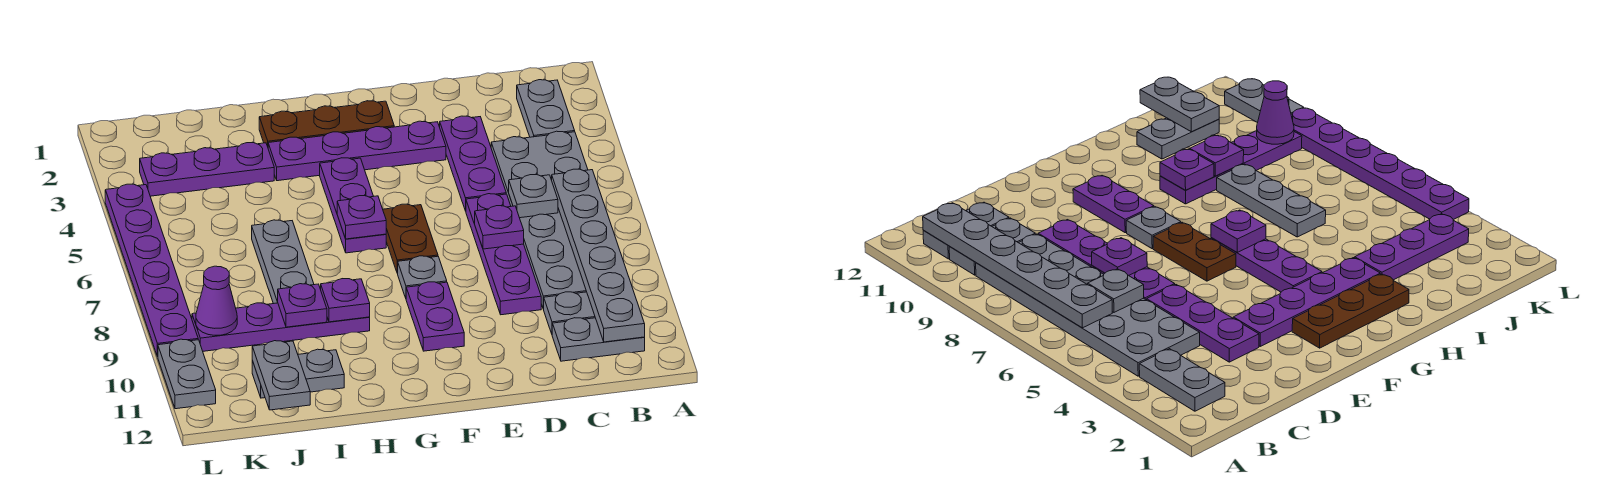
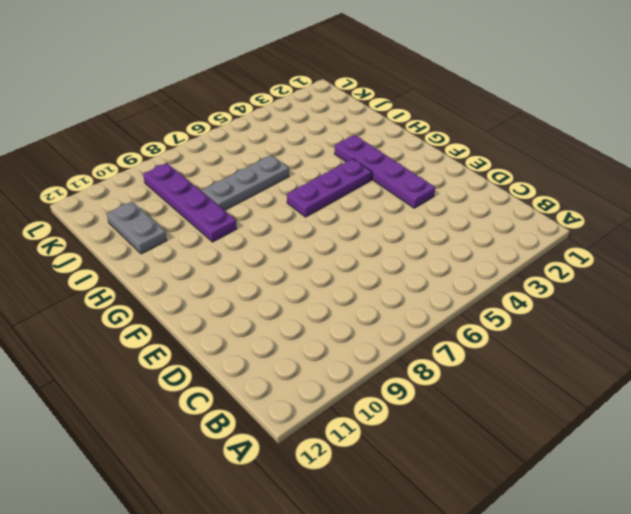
none -> grey 1x2 plate [517,80,575,137]
none -> grey 2x6 plate [491,131,588,309]
none -> grey 1x2 plate [544,292,595,334]

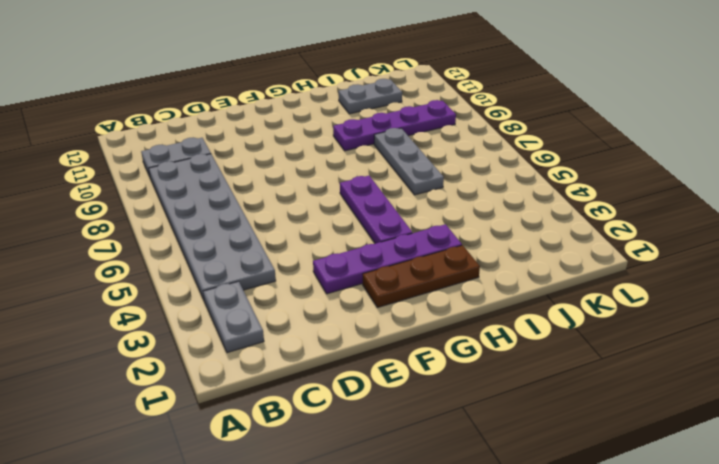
none -> grey 1x2 plate [552,318,645,361]
none -> purple 1x3 plate [440,116,506,211]
none -> purple 1x4 plate [466,194,541,315]

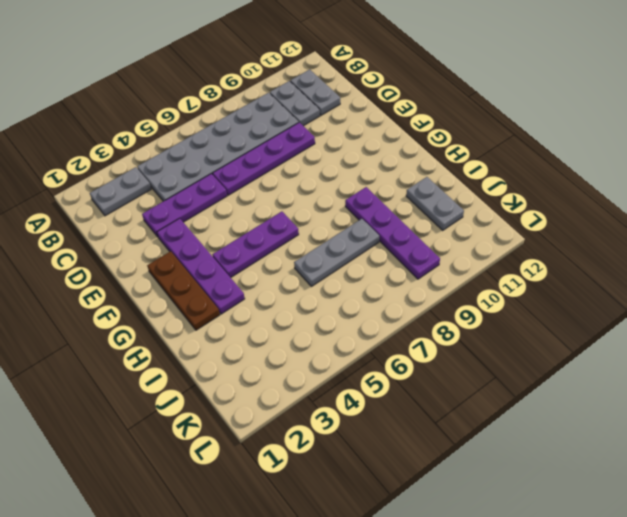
none -> brown 1x2 plate [383,204,438,273]
none -> grey 1x1 plate [397,256,447,298]
none -> purple 1x2 plate [406,282,464,351]

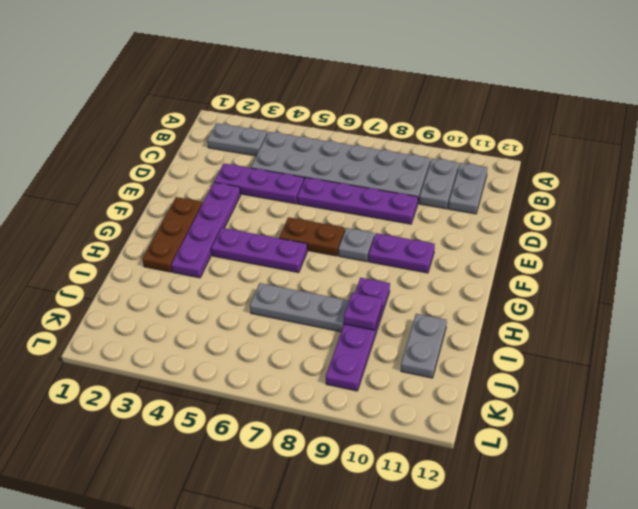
none -> purple 1x3 plate [140,143,274,196]
none -> purple 1x6 plate [105,184,198,357]
none -> grey 1x2 plate [158,339,216,409]

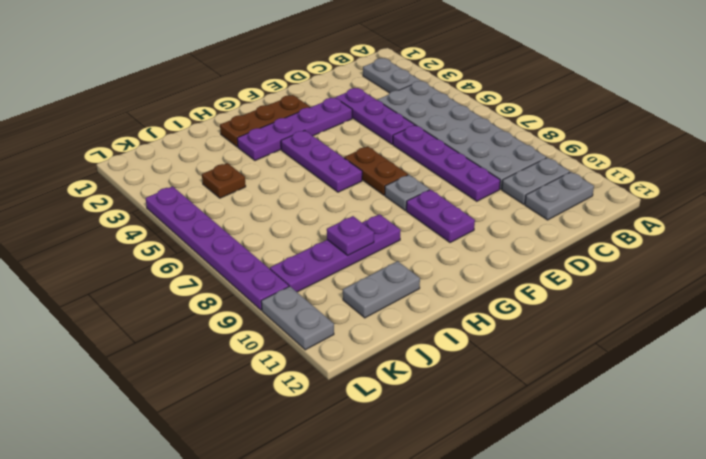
brown 1x1 plate [202,163,246,198] -> none
none -> purple 1x3 plate [140,143,274,196]
none -> grey 1x3 plate [252,220,314,304]
none -> grey 1x6 plate [552,169,645,342]

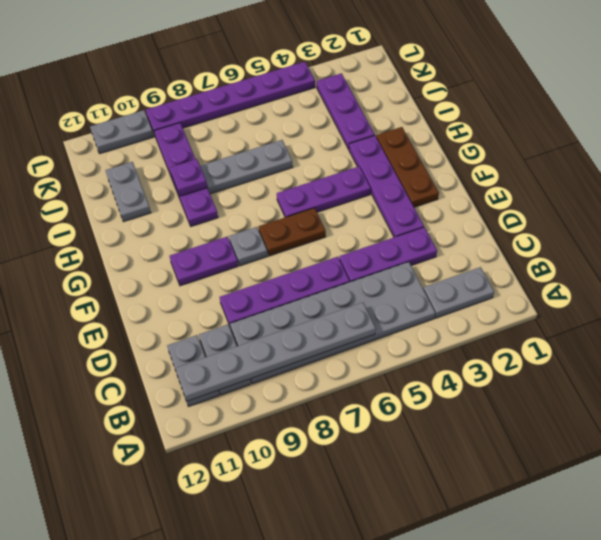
none -> grey 1x1 plate [509,175,558,218]
none -> purple 1x1 plate [475,206,524,249]
none -> purple 1x1 plate [337,196,386,239]

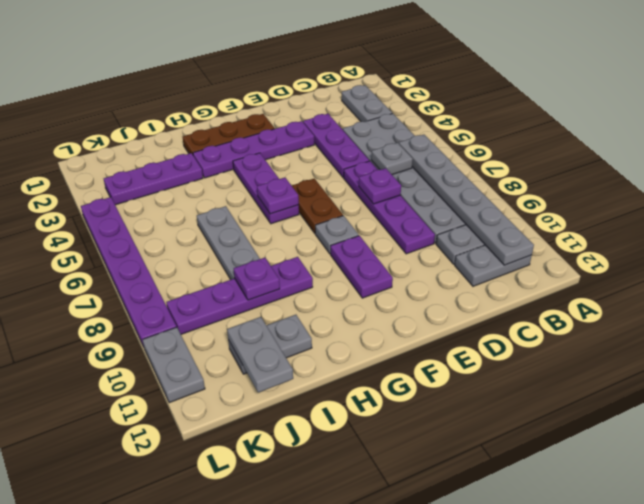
none -> purple 1x1 plate [321,279,370,322]
none -> purple 1x1 cone [196,266,237,335]

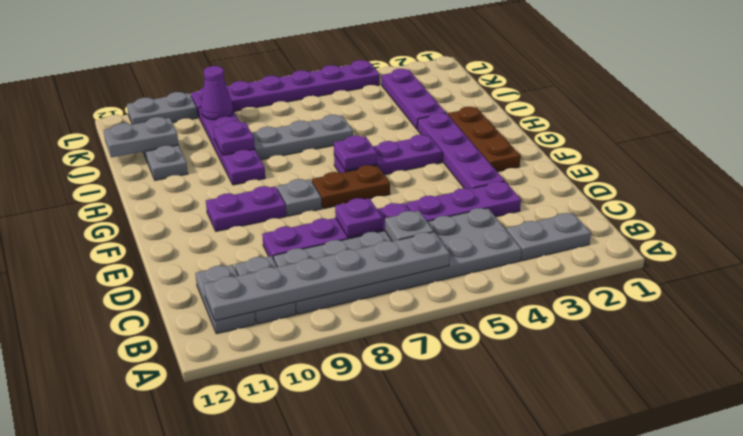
none -> purple 1x1 plate [321,279,370,322]

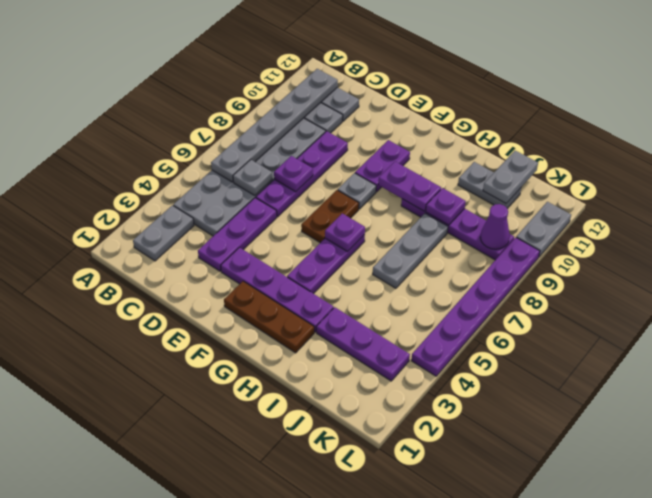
purple 1x2 plate [378,162,441,211] -> purple 1x1 plate [321,279,370,322]

